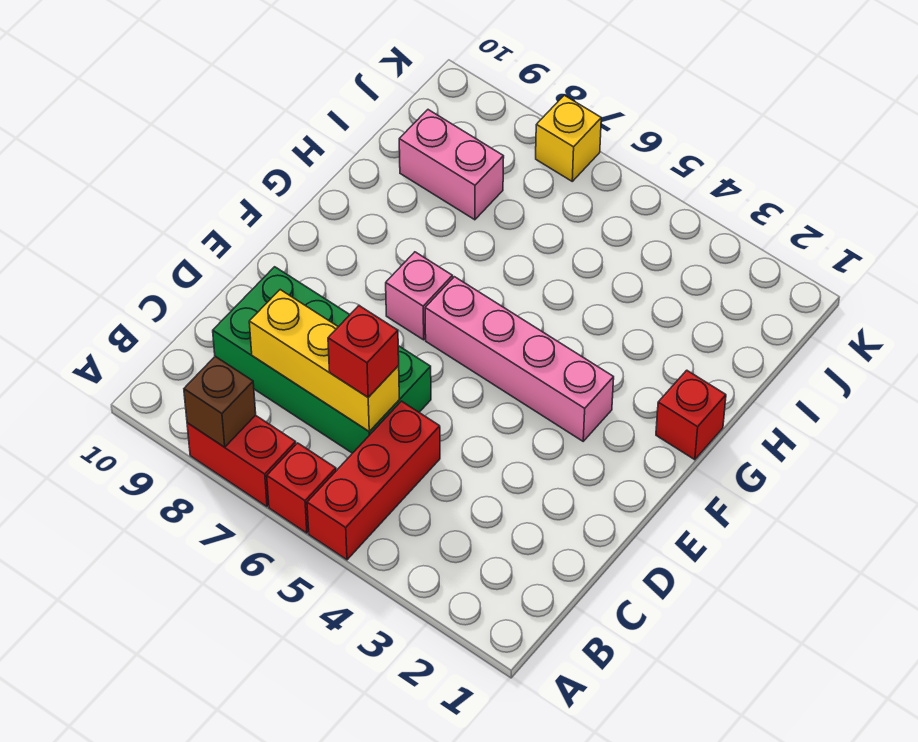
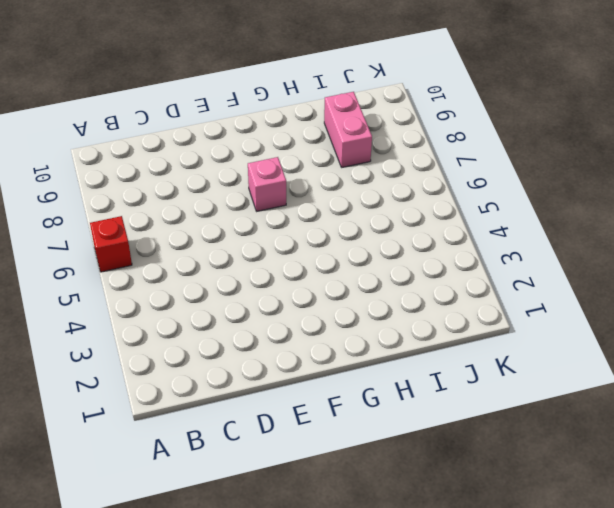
none -> red 1x3 brick [307,401,440,560]
none -> red 1x2 brick [187,415,296,507]
none -> green 2x4 brick [213,267,431,453]

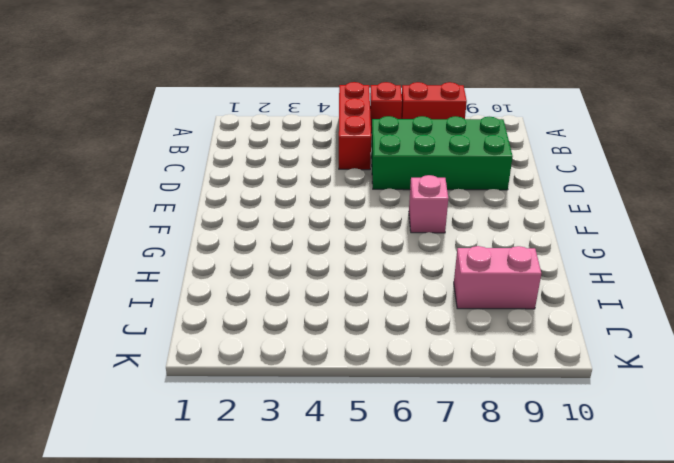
none -> pink 1x4 brick [425,277,614,441]
none -> red 1x1 brick [656,370,726,460]
none -> yellow 1x1 brick [536,95,601,181]

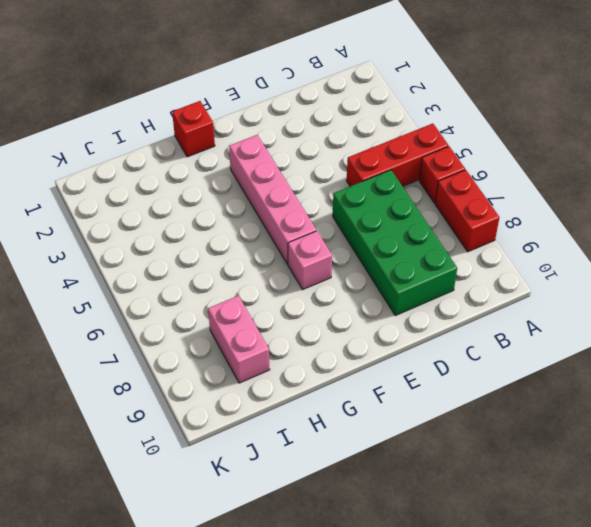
none -> yellow 1x1 brick [536,95,601,181]
none -> brown 1x1 brick [184,356,256,447]
none -> yellow 1x3 brick [249,290,399,431]

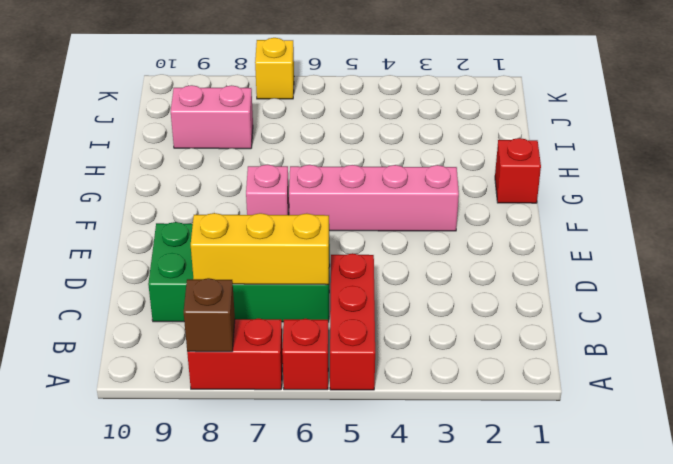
none -> red 1x1 brick [328,306,399,397]

